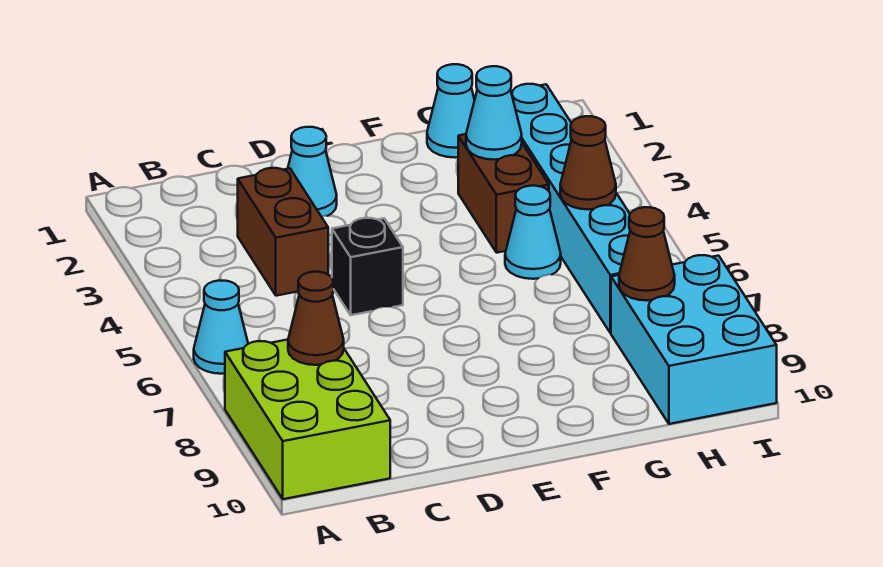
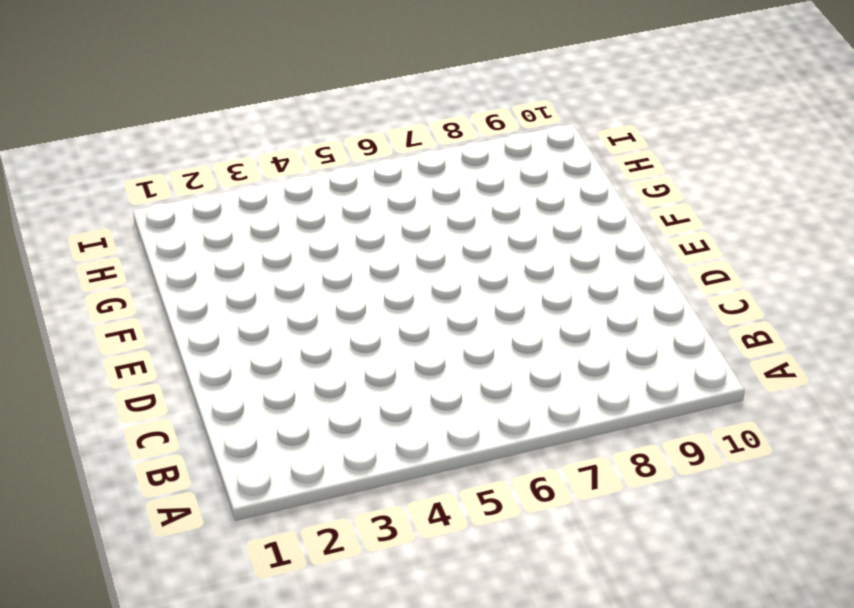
none -> cyan 1x1 cone [194,280,248,374]
none -> lime 2x3 brick [225,340,390,499]
none -> brown 1x2 brick [238,168,328,296]

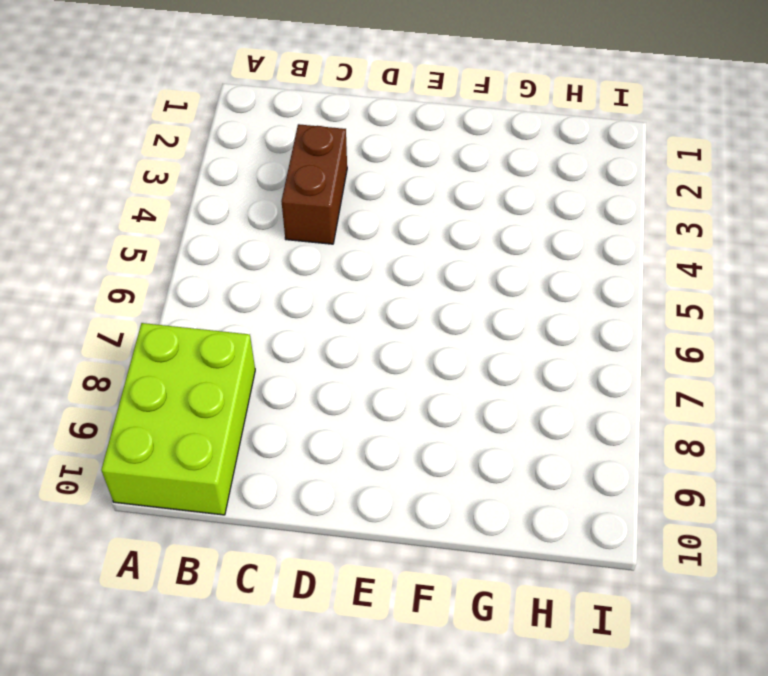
none -> cyan 1x1 cone [194,280,248,374]
none -> cyan 1x1 cone [288,127,337,217]
none -> black 1x1 brick [332,218,403,315]

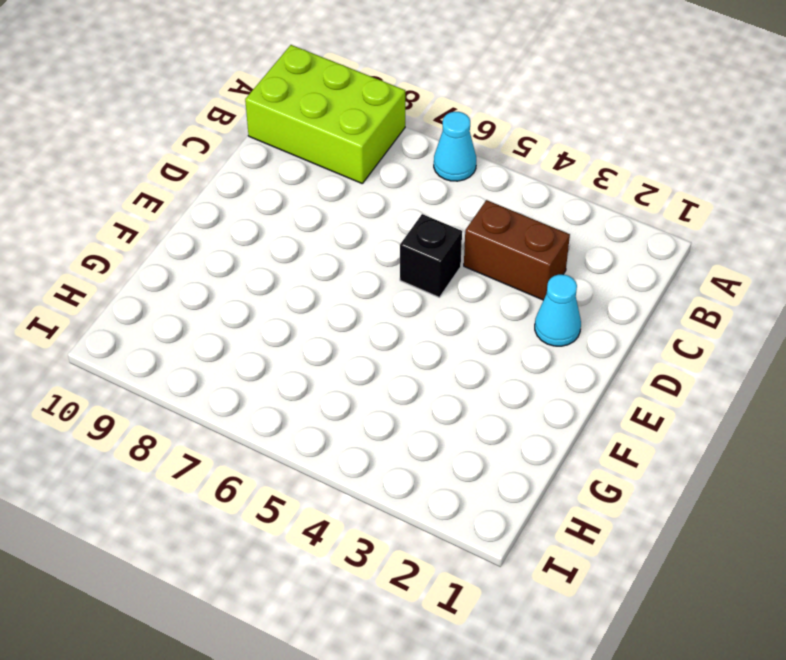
none -> cyan 1x1 cone [427,64,475,158]
none -> brown 1x2 brick [458,134,549,253]
none -> cyan 1x1 cone [505,186,561,279]

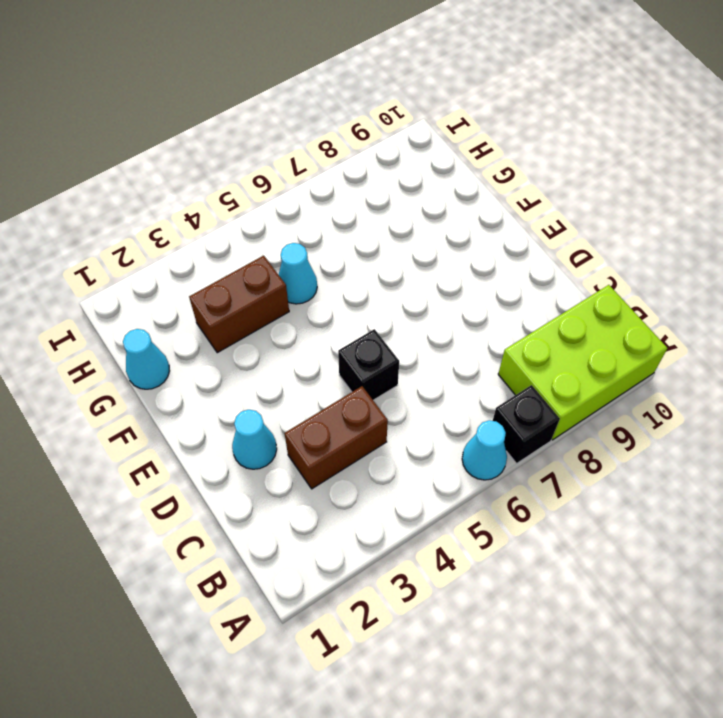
black 1x1 brick [493,385,560,463] -> none
none -> cyan 1x6 brick [511,84,630,333]
none -> cyan 2x3 brick [611,255,777,424]
none -> brown 1x1 cone [288,272,344,365]

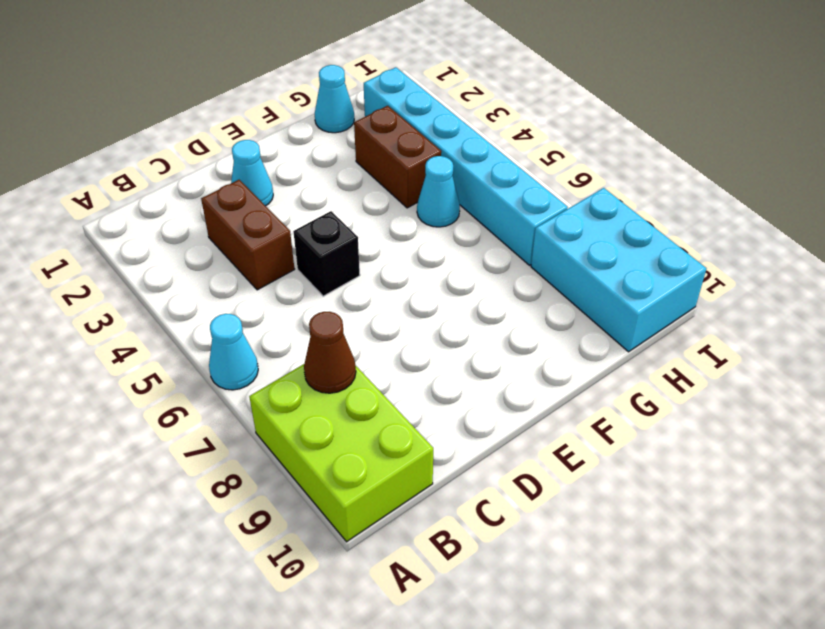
none -> cyan 1x1 cone [466,66,522,160]
none -> brown 1x1 cone [560,116,616,210]
none -> brown 1x1 cone [619,207,675,301]

